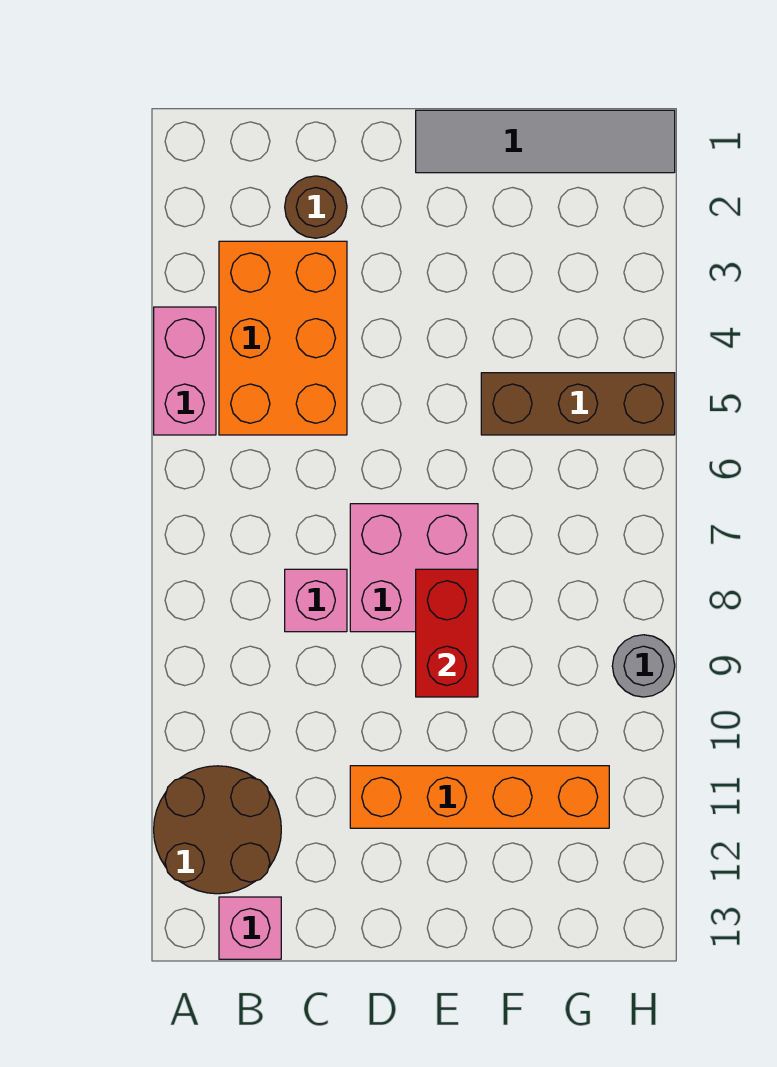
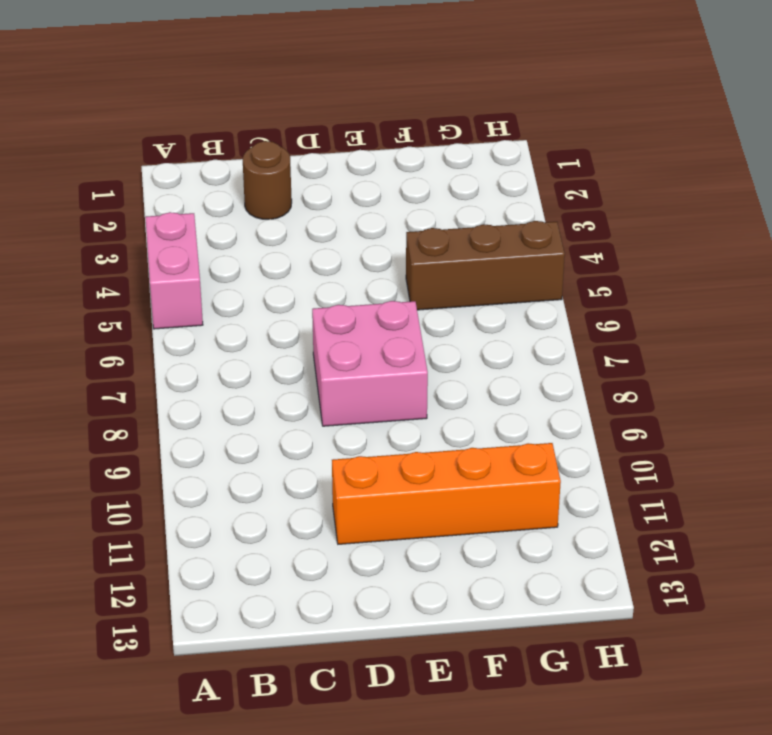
none -> brown 2x2 round brick [154,766,281,894]
none -> orange 2x3 brick [219,241,347,435]
none -> pink 1x1 brick [219,897,281,959]

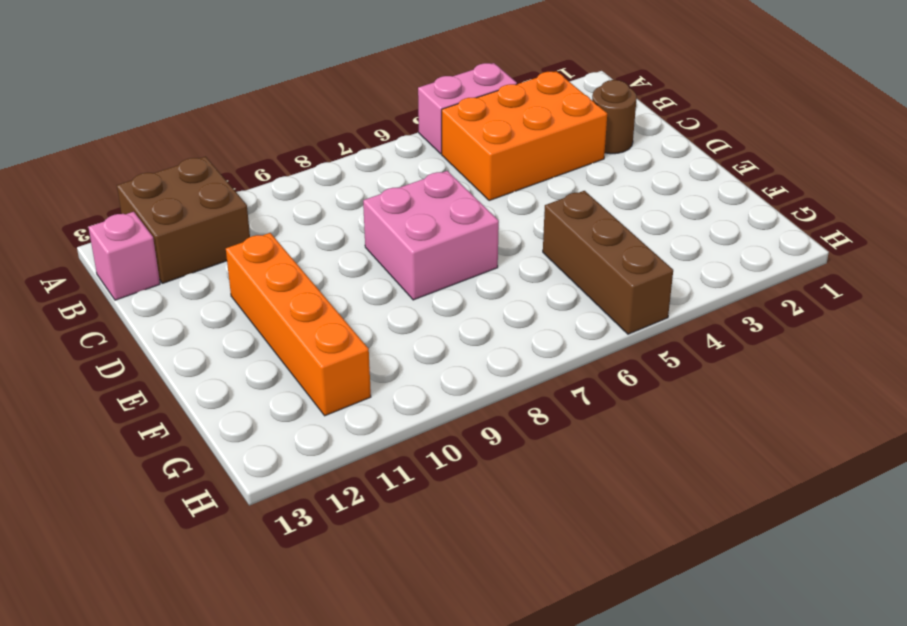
brown 2x2 brick [117,157,250,283] -> brown 2x2 round brick [154,766,281,894]
none -> pink 1x1 brick [285,569,347,632]
none -> grey 1x4 tile [416,110,675,173]
none -> grey 1x1 round brick [612,635,675,697]

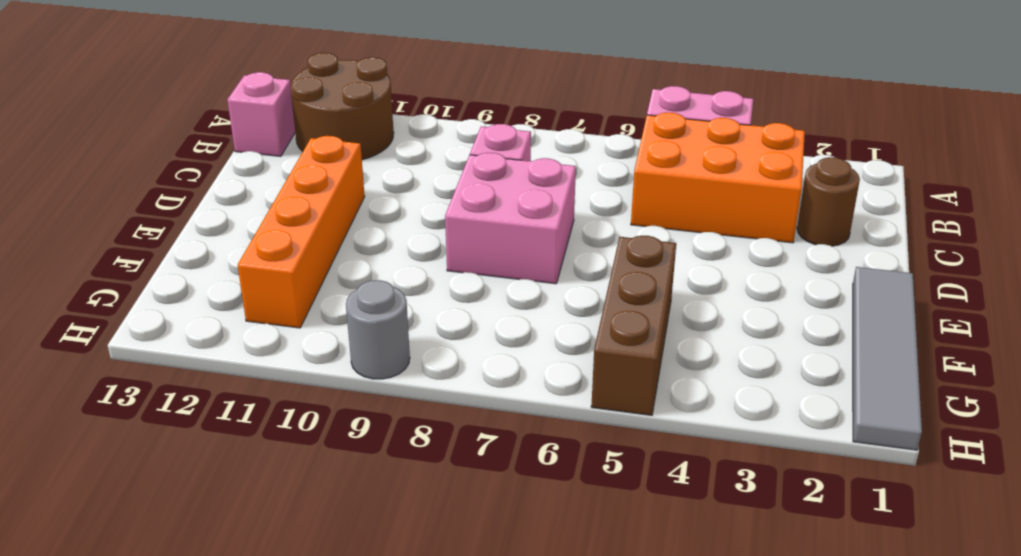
none -> red 1x2 brick [416,569,478,697]

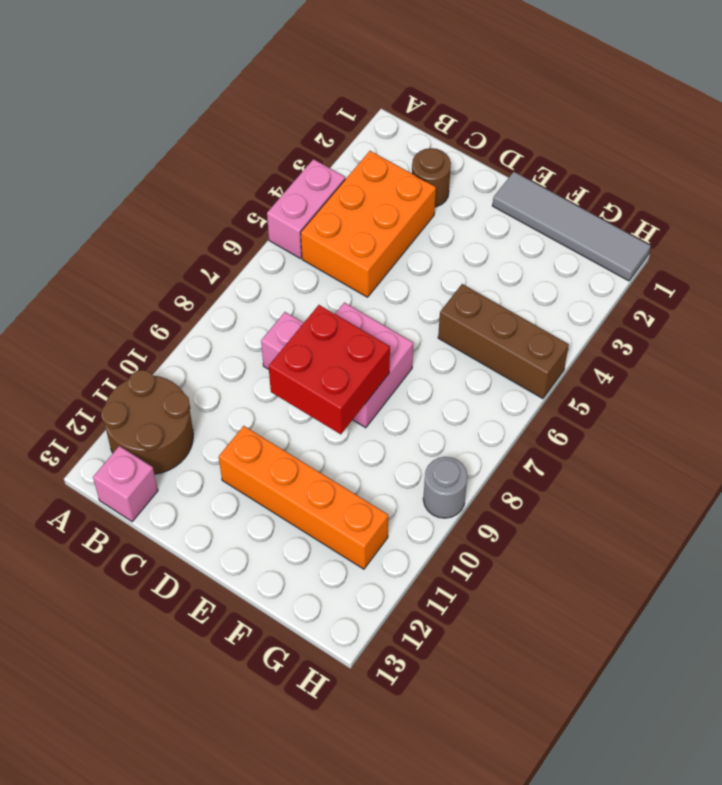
red 2x2 brick [269,305,390,434] -> red 1x2 brick [416,569,478,697]

